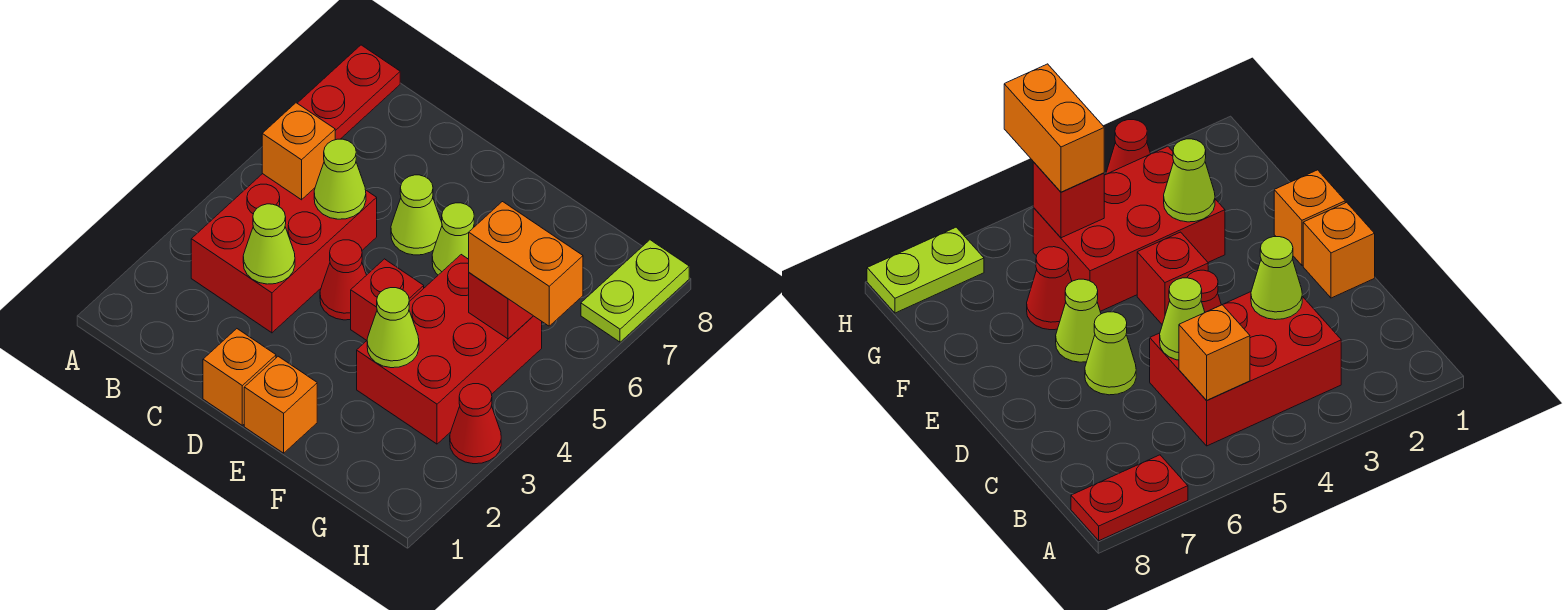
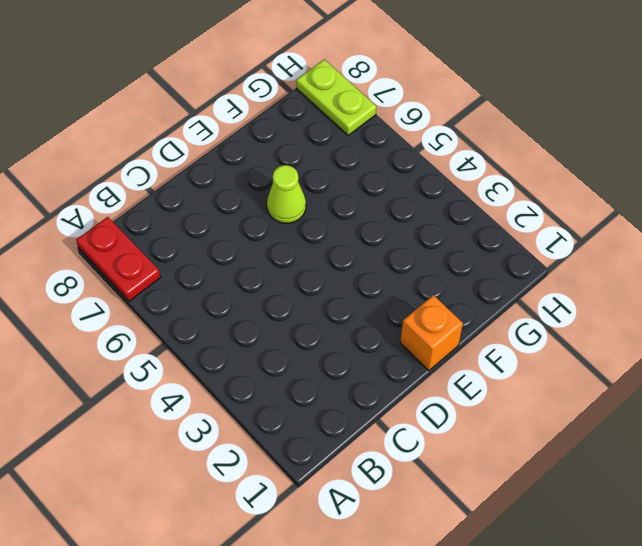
none -> red 2x3 brick [191,174,377,333]
none -> orange 1x1 brick [203,329,276,425]
none -> red 1x1 cone [320,240,366,320]

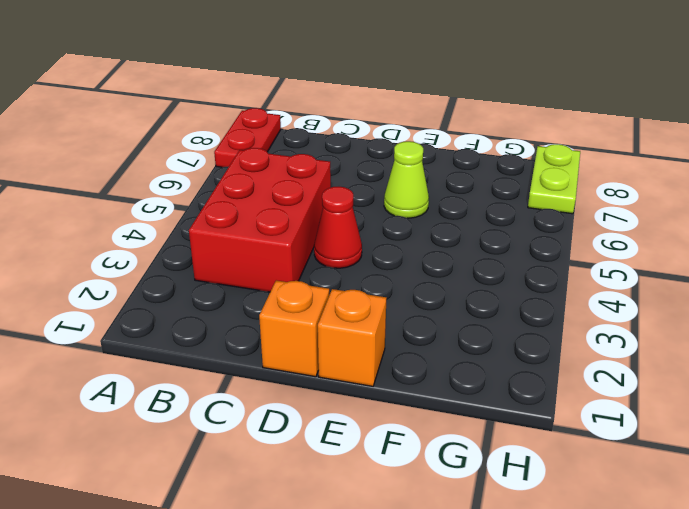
none -> lime 1x1 cone [391,175,442,255]
none -> red 1x1 brick [351,259,424,340]
none -> red 2x3 brick [357,255,542,444]

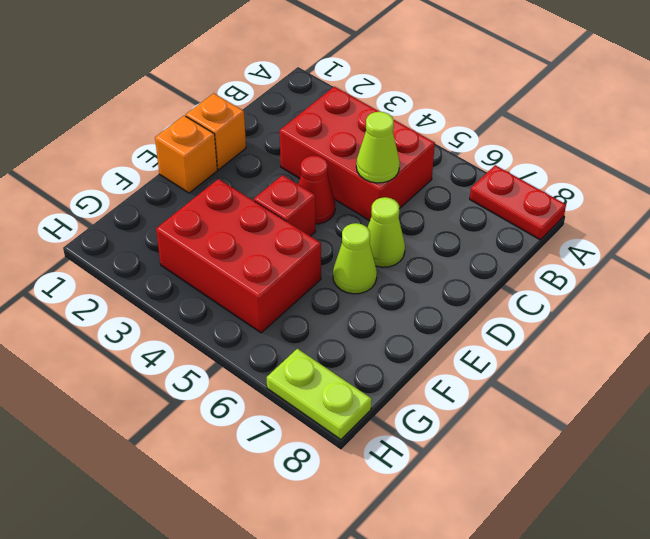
none -> red 1x1 cone [1027,247,1072,330]
none -> red 1x1 cone [450,384,501,464]
none -> orange 1x1 brick [262,103,335,200]

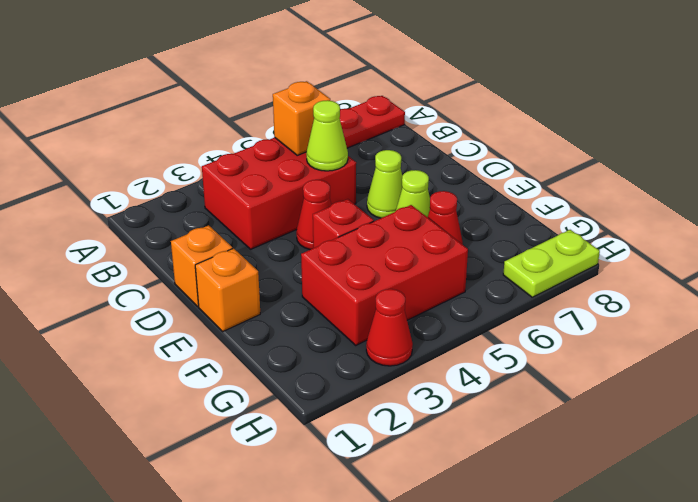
none -> lime 1x1 cone [243,204,295,284]
none -> lime 1x1 cone [367,288,419,368]
none -> red 1x1 brick [469,273,533,339]

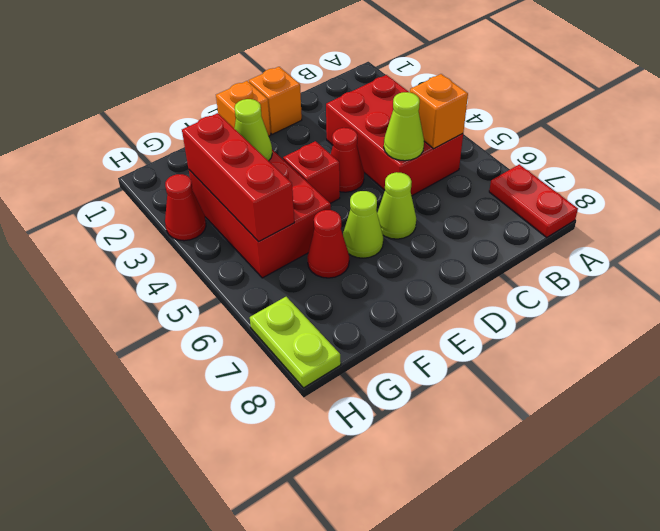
red 1x3 brick [182,113,294,242] -> red 1x1 brick [469,273,533,339]
none -> lime 1x1 cone [243,204,295,284]
none -> orange 1x2 brick [469,202,583,326]

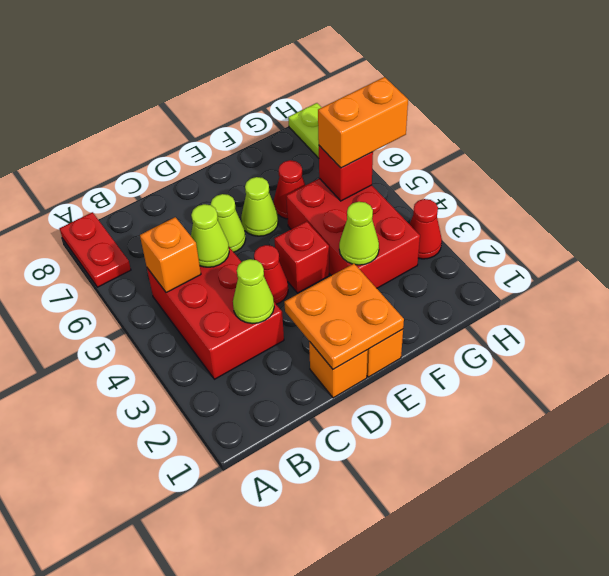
orange 2x2 plate [284,264,404,369] -> none

